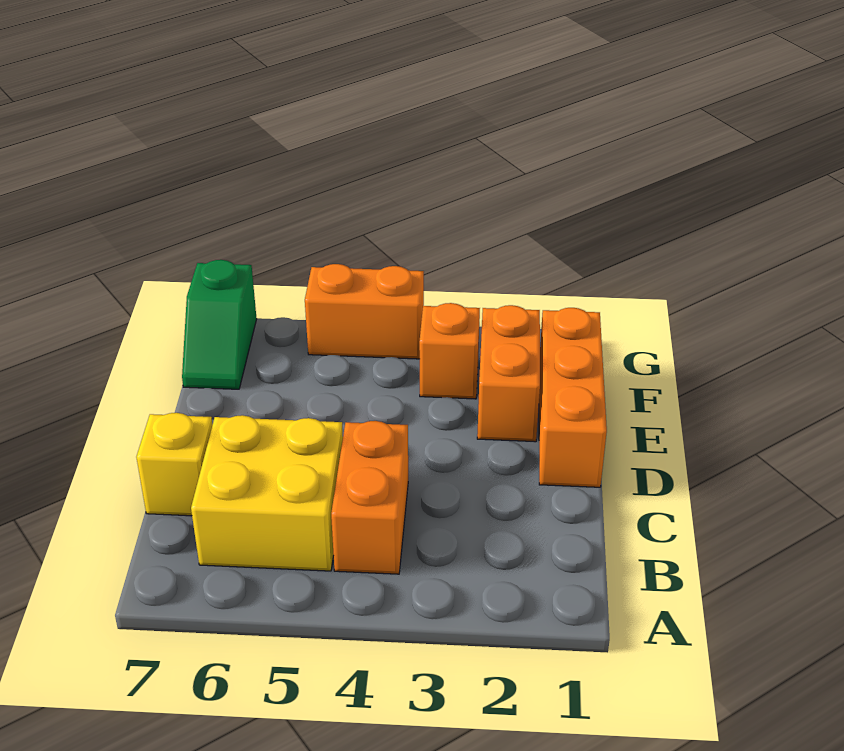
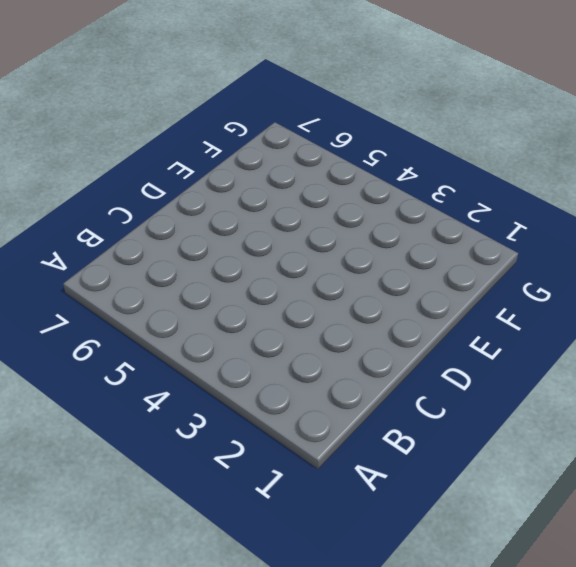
none -> orange 1x2 brick [331,421,408,574]
none -> yellow 2x2 brick [191,415,343,571]

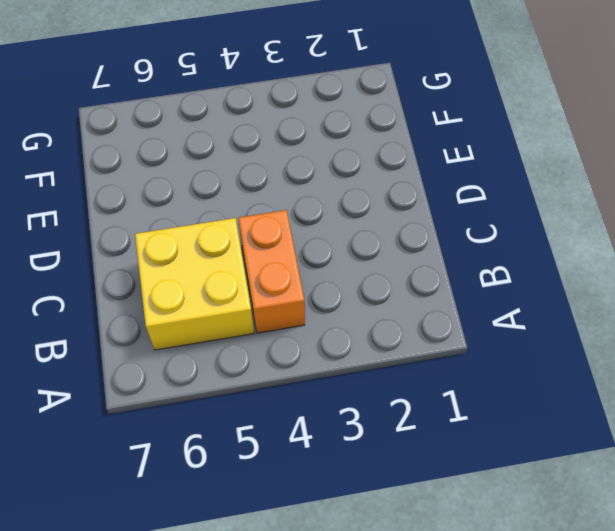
none -> yellow 1x1 brick [136,413,213,516]
none -> orange 1x3 brick [539,308,607,487]

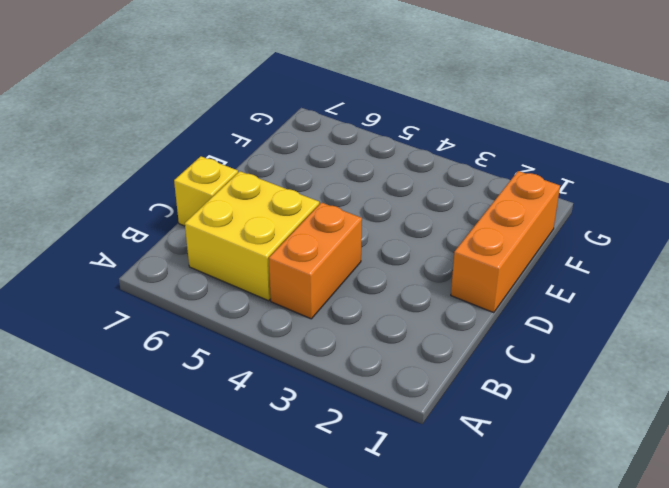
none -> orange 1x2 brick [477,305,540,442]
none -> orange 1x1 brick [419,303,480,399]

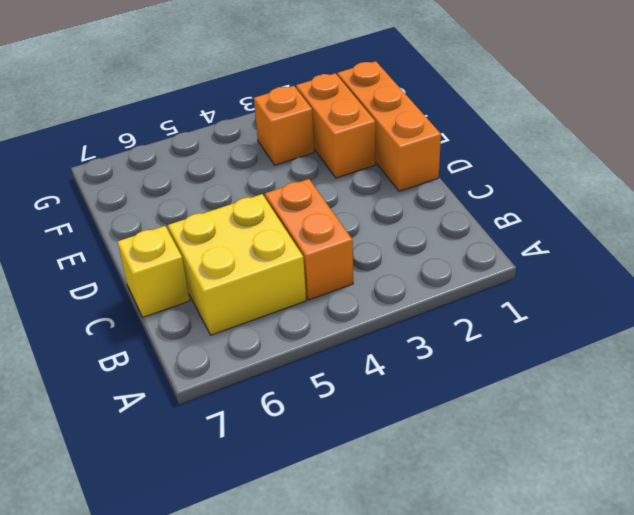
none -> green 1x2 slope [182,260,257,389]
none -> orange 1x2 brick [305,264,424,359]

